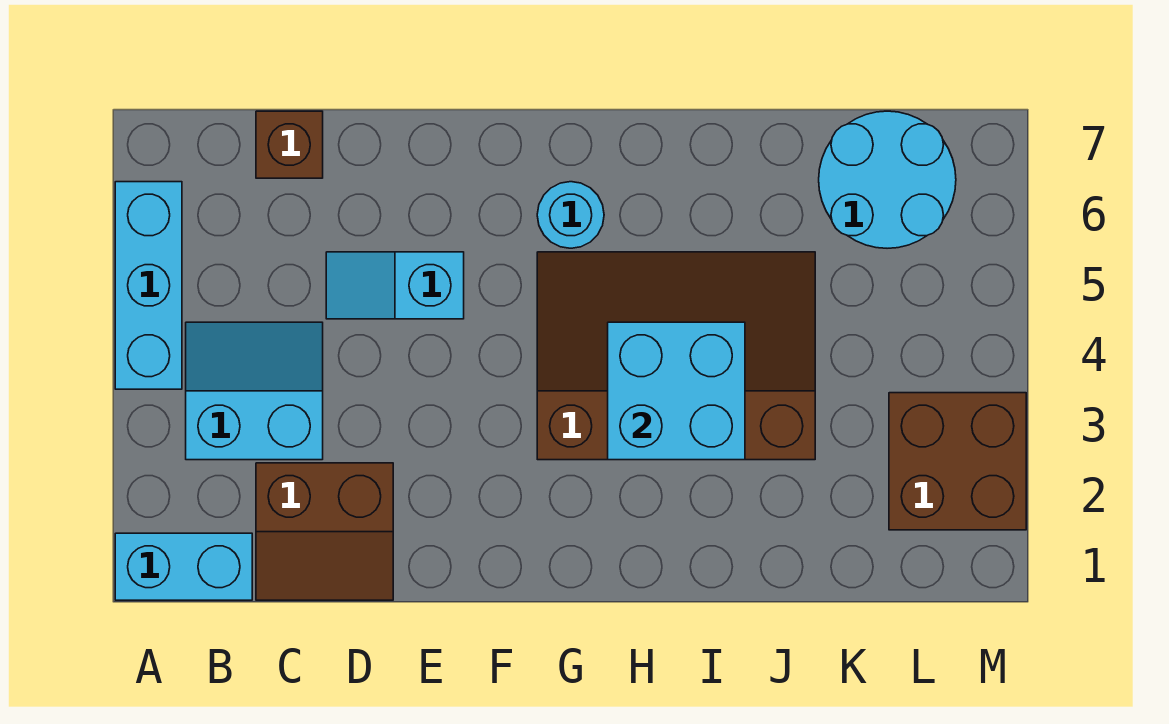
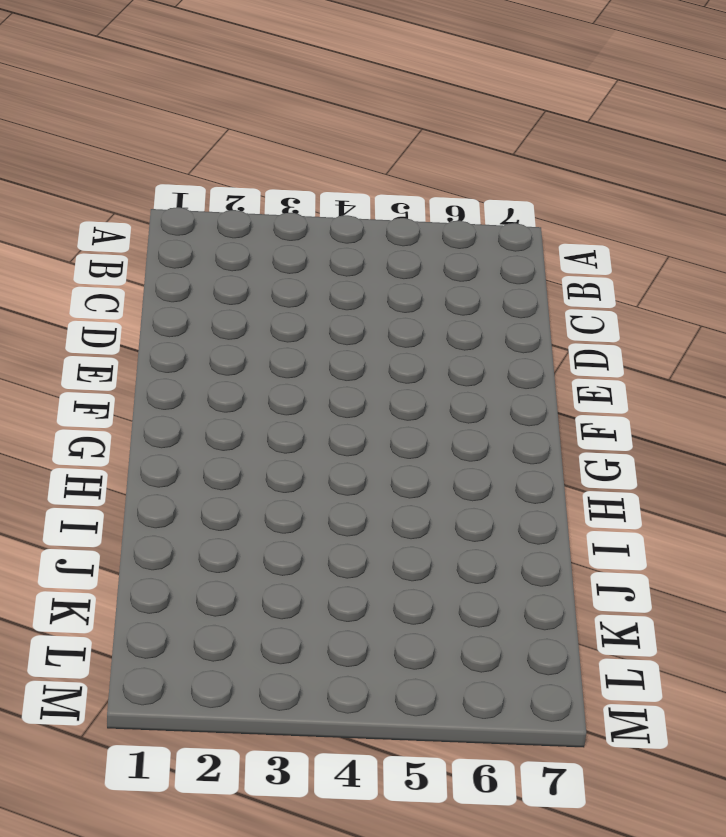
none -> cyan 1x2 brick [115,533,252,600]
none -> cyan 1x3 brick [115,182,182,389]

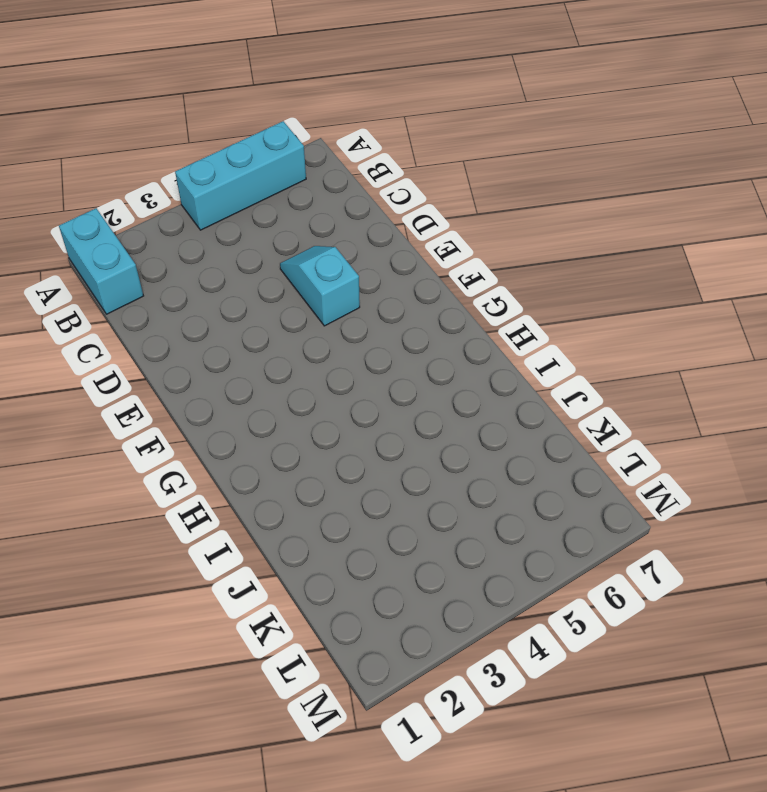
none -> cyan 2x2 slope [186,322,323,460]
none -> brown 2x2 slope [256,463,393,600]

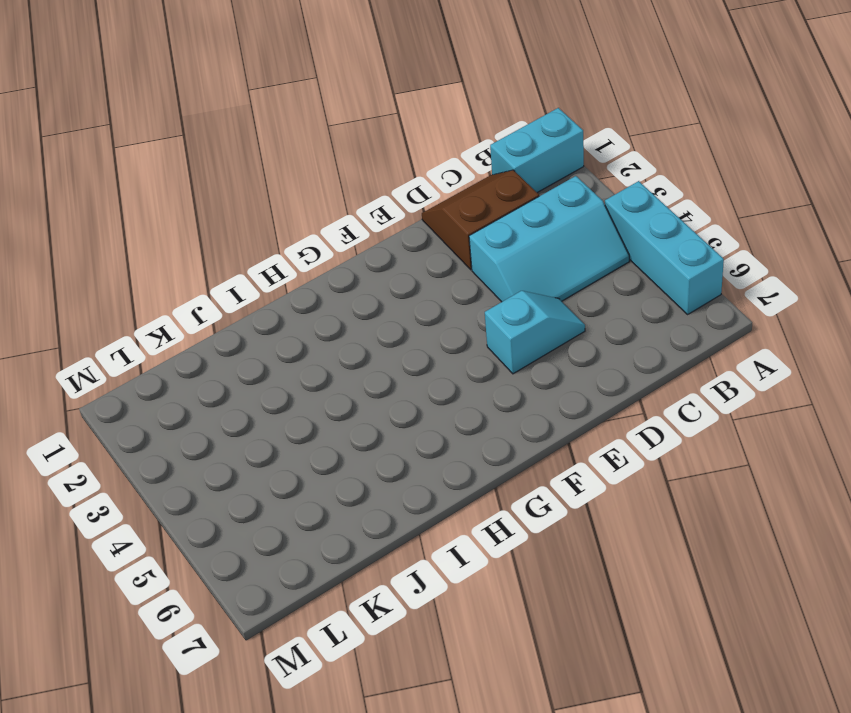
cyan 2x3 slope [469,176,629,302] -> cyan 2x2 slope [186,322,323,460]
none -> brown 1x1 brick [256,111,323,178]
none -> brown 3x4 slope [537,252,815,460]

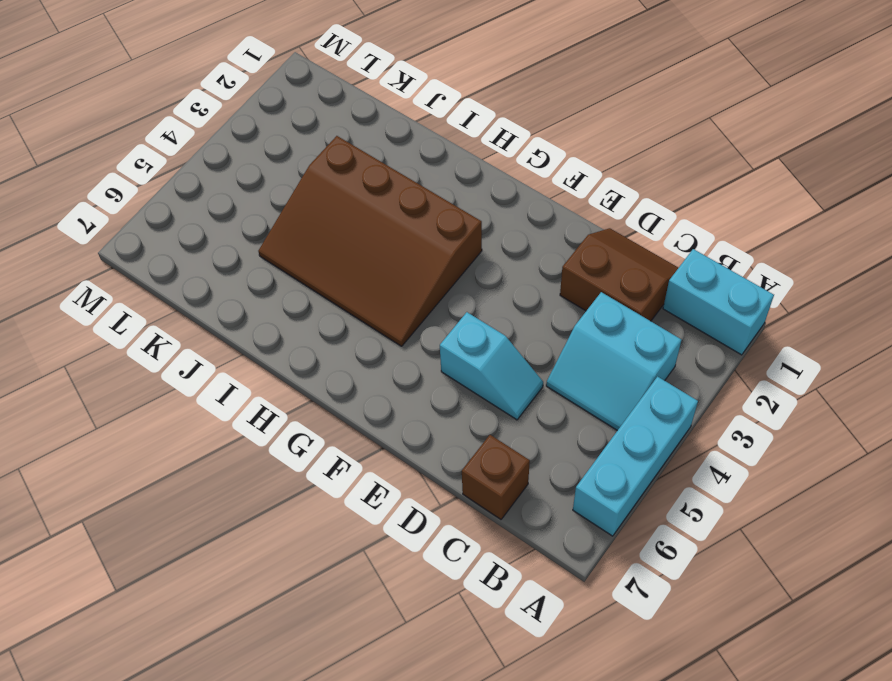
none -> cyan 1x1 round brick [537,182,604,248]
none -> cyan 2x2 round brick [819,111,956,248]

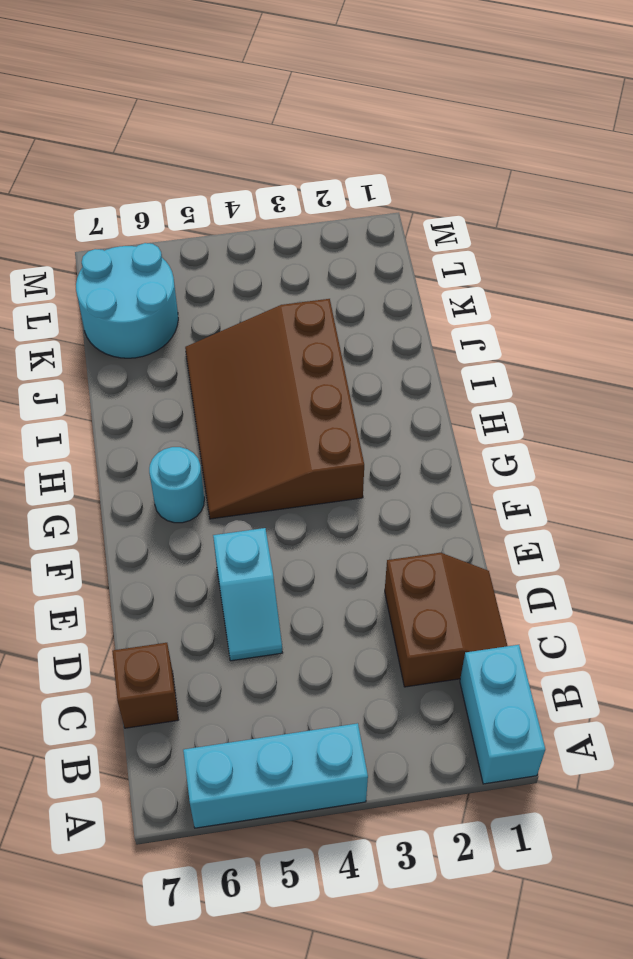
none -> cyan 2x2 slope [186,322,323,460]
none -> brown 2x2 brick [889,393,1026,530]

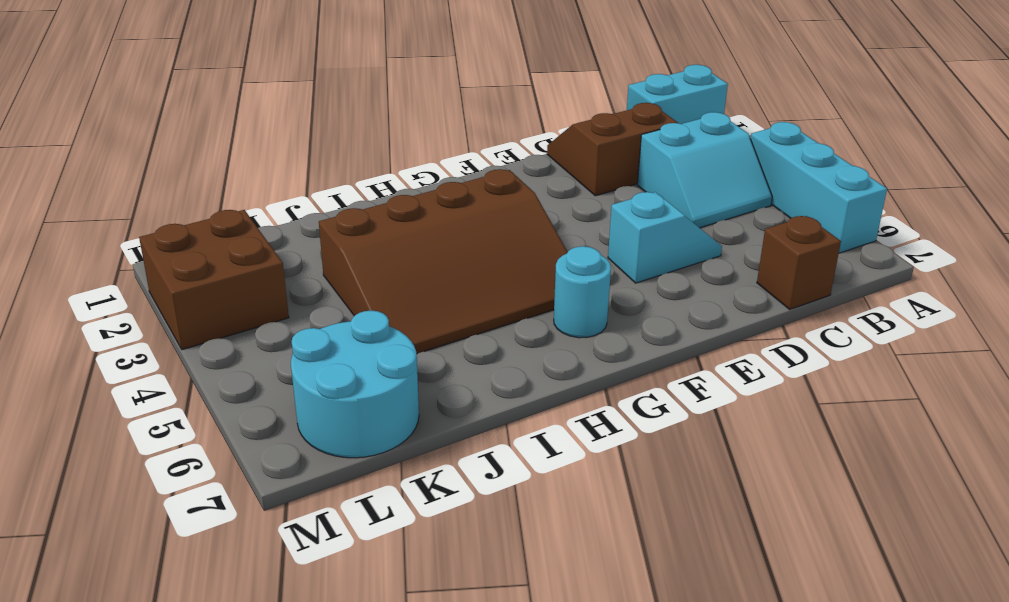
none -> cyan 2x2 brick [608,322,745,460]

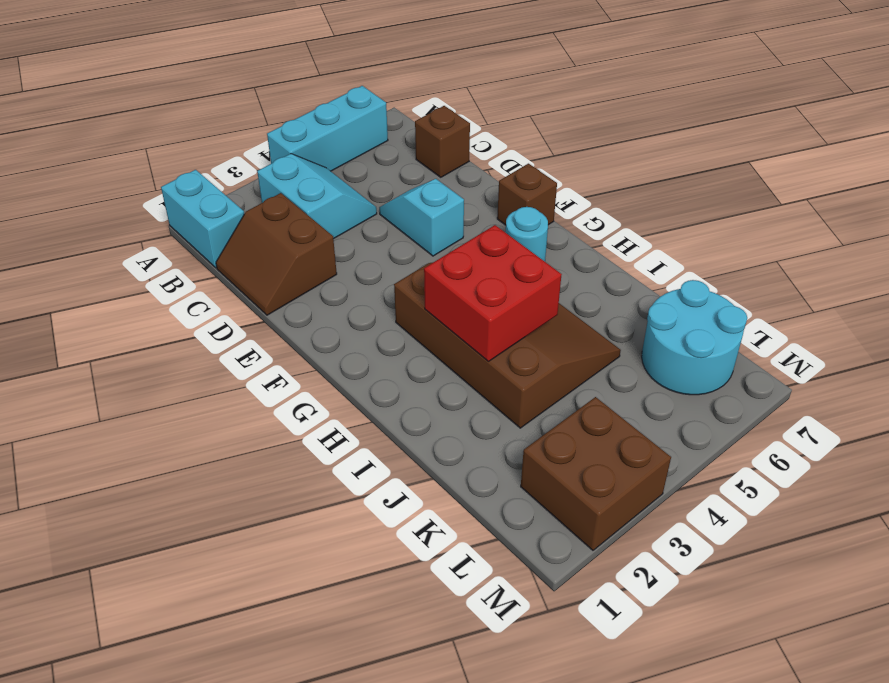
brown 1x1 brick [497,164,557,225] -> none
red 2x2 brick [424,225,562,361] -> cyan 2x2 brick [608,322,745,460]

